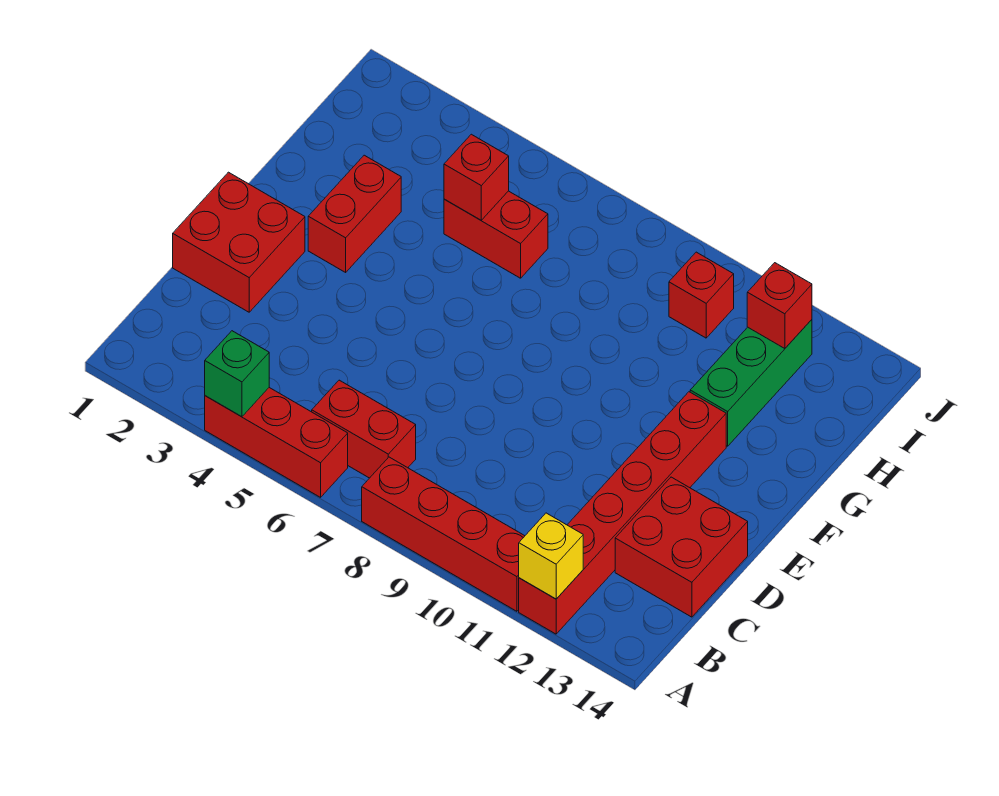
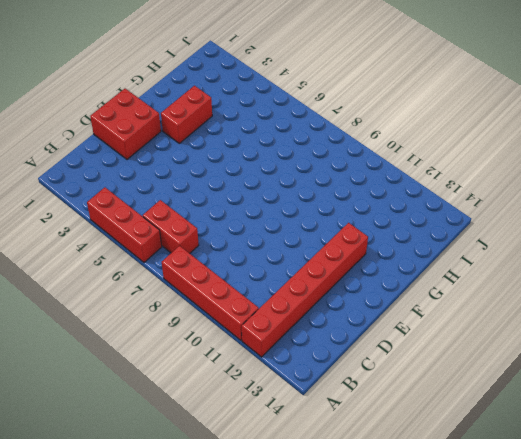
none -> red 2x2 brick [615,477,748,617]
none -> green 1x3 brick [690,320,812,446]
none -> red 1x2 brick [444,191,548,278]

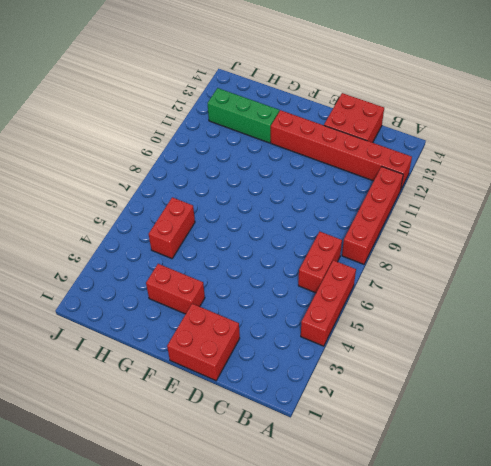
none -> red 1x1 brick [669,252,734,338]
none -> green 1x1 brick [205,331,269,417]
none -> yellow 1x1 brick [519,513,583,599]

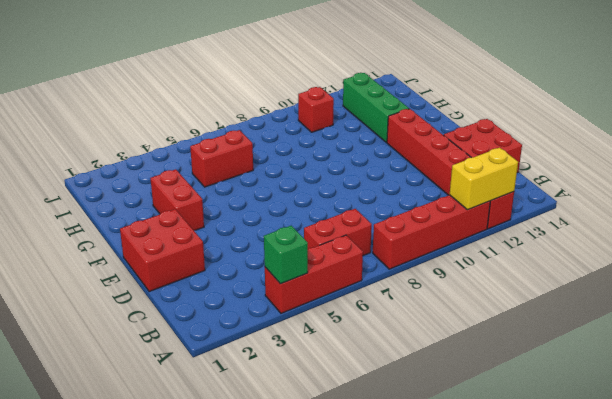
yellow 1x2 brick [450,148,518,210] -> yellow 1x1 brick [519,513,583,599]
none -> red 1x1 brick [444,134,509,220]
none -> red 1x1 brick [747,263,812,349]

